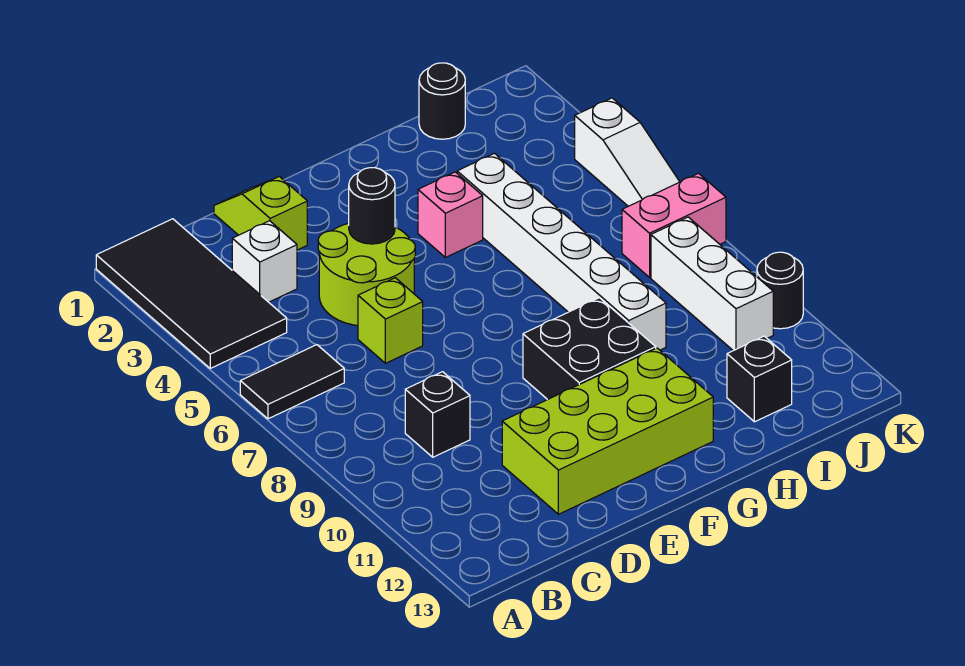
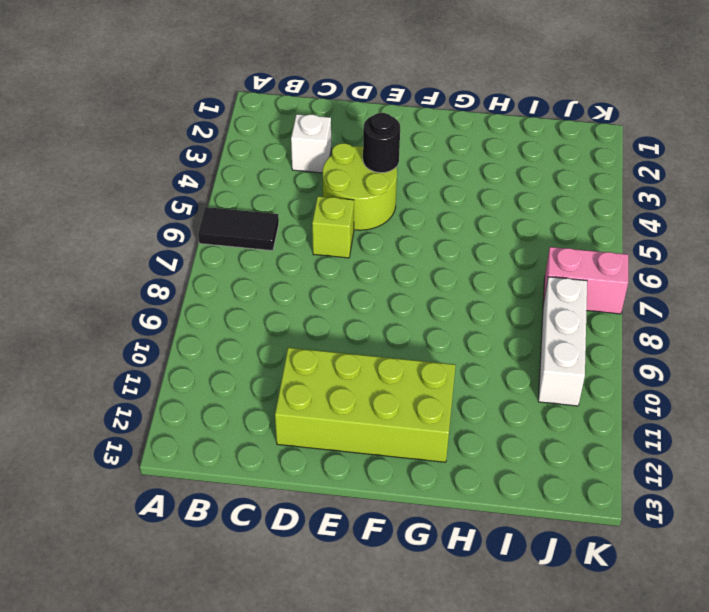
none -> black 2x4 tile [96,219,287,368]
none -> black 1x1 brick [405,372,470,457]
none -> lime 1x2 slope [214,177,307,250]

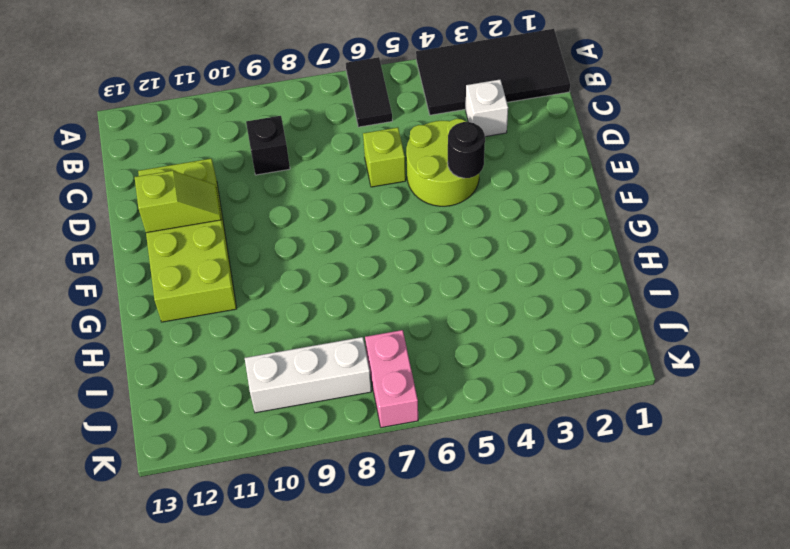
lime 1x2 slope [135,171,221,233] -> lime 1x2 slope moved to [214,177,307,250]
none -> black 2x2 brick [523,298,656,400]
none -> pink 1x1 brick [418,172,483,258]
none -> white 1x6 brick [457,153,666,350]

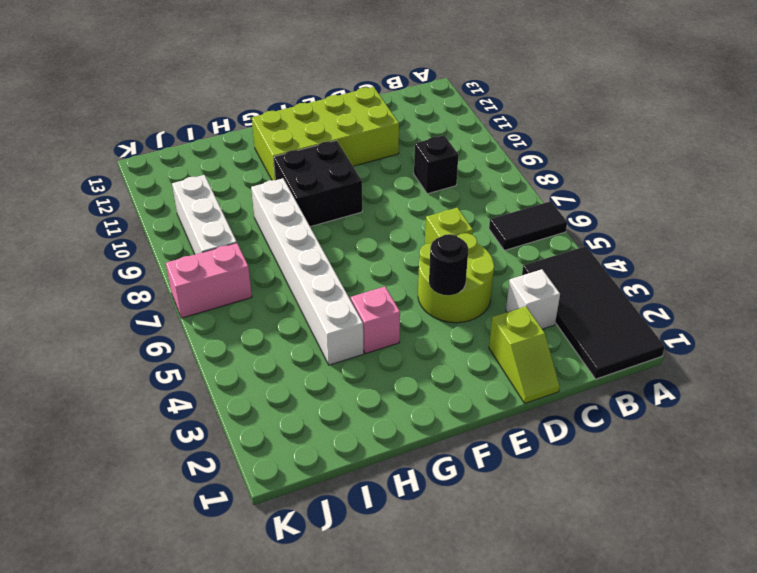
none -> black 1x1 round brick [419,63,465,139]
none -> black 1x1 brick [727,336,792,422]
none -> white 1x3 slope [575,98,679,206]

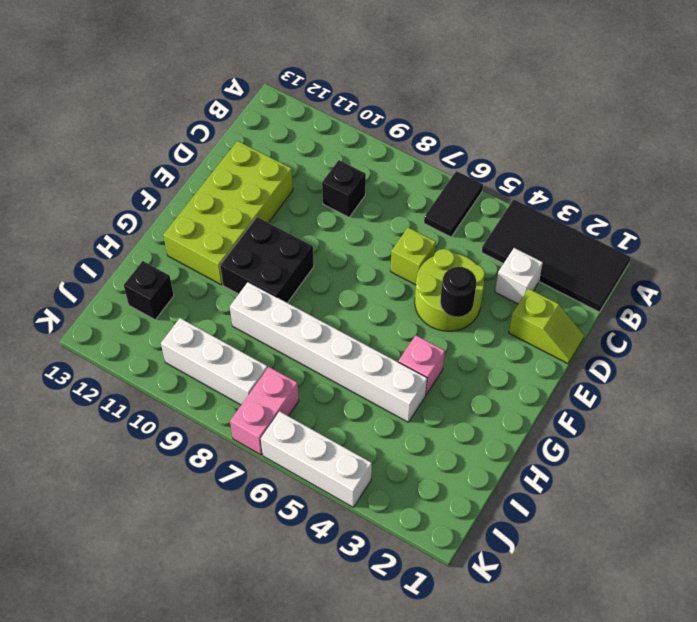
white 1x3 brick [261,412,372,507] -> white 1x3 slope [575,98,679,206]
none -> black 1x1 round brick [419,63,465,139]
none -> black 1x1 round brick [757,252,803,329]

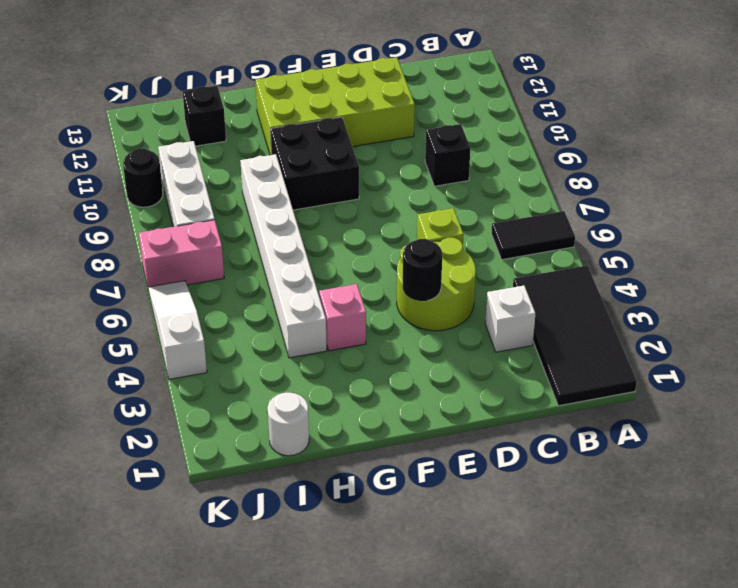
white 1x1 round brick [268,393,309,456] -> black 1x1 round brick [419,63,465,139]
none -> lime 1x2 slope [214,177,307,250]

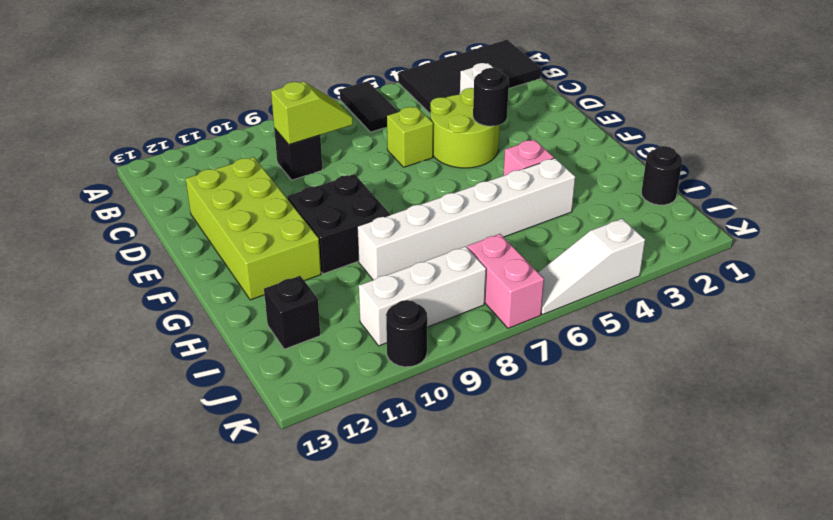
lime 1x2 slope [271,82,353,145] -> lime 1x2 slope moved to [214,177,307,250]

